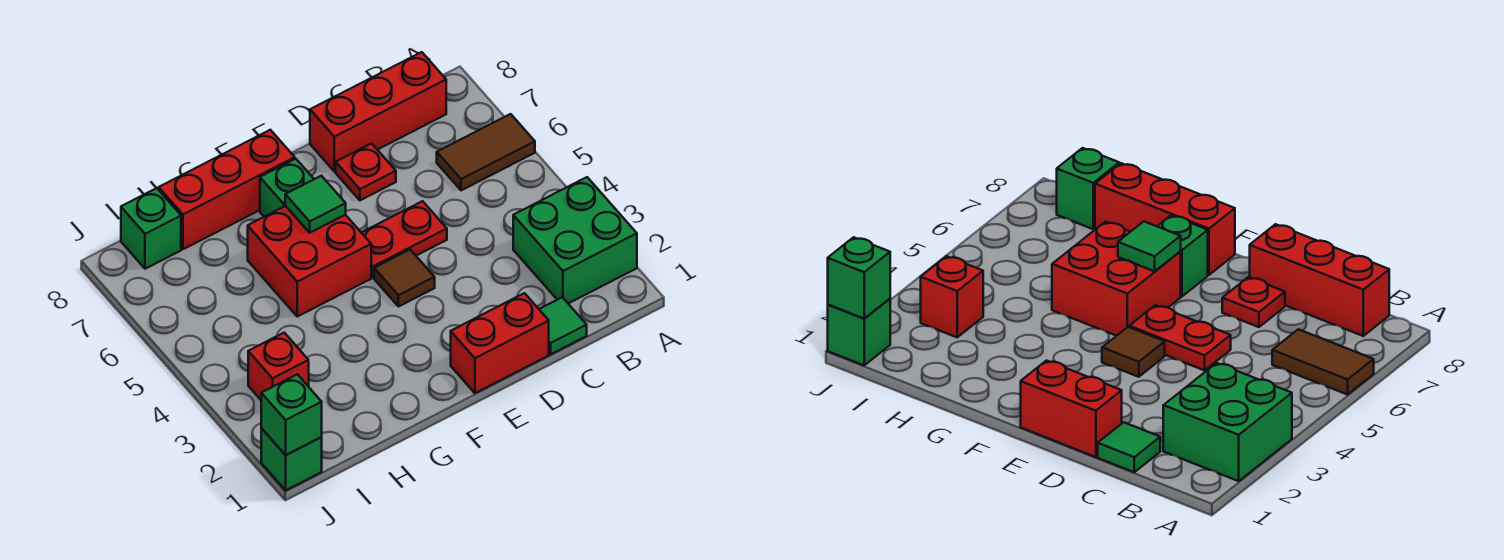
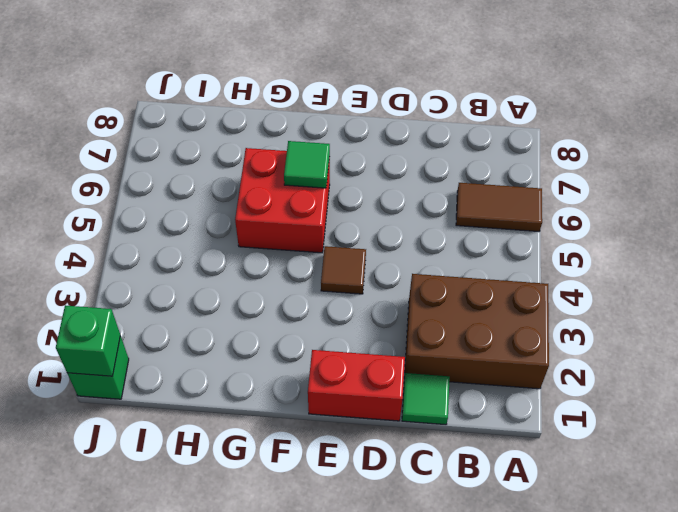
brown 2x3 brick [405,274,549,389] -> green 2x2 brick [513,177,637,303]
none -> red 1x3 brick [310,52,446,172]
none -> red 1x2 plate [361,201,447,278]
none -> red 1x1 plate [336,143,396,200]

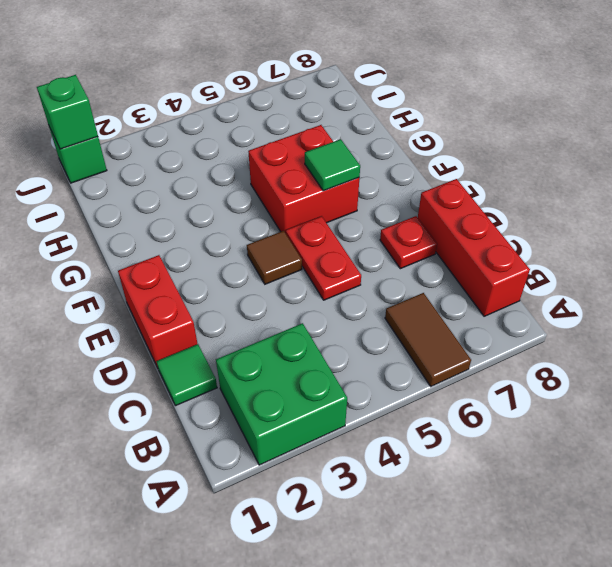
none -> green 1x1 brick [260,159,314,217]
none -> red 1x3 brick [159,130,295,249]
none -> red 1x1 brick [248,333,309,400]

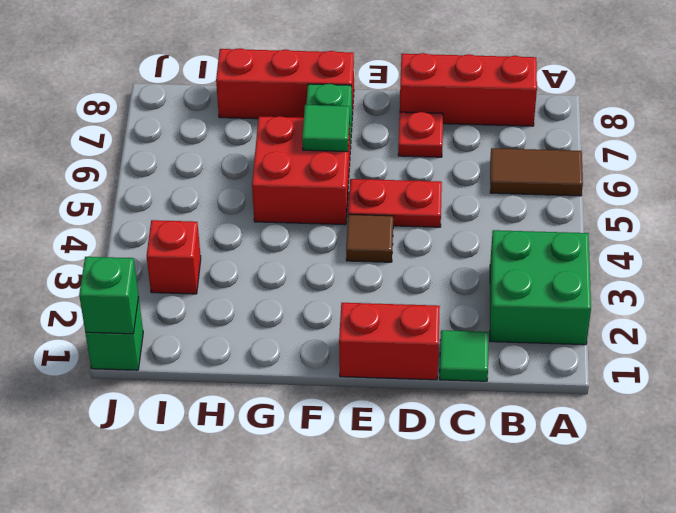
none -> green 1x1 brick [121,188,181,269]

